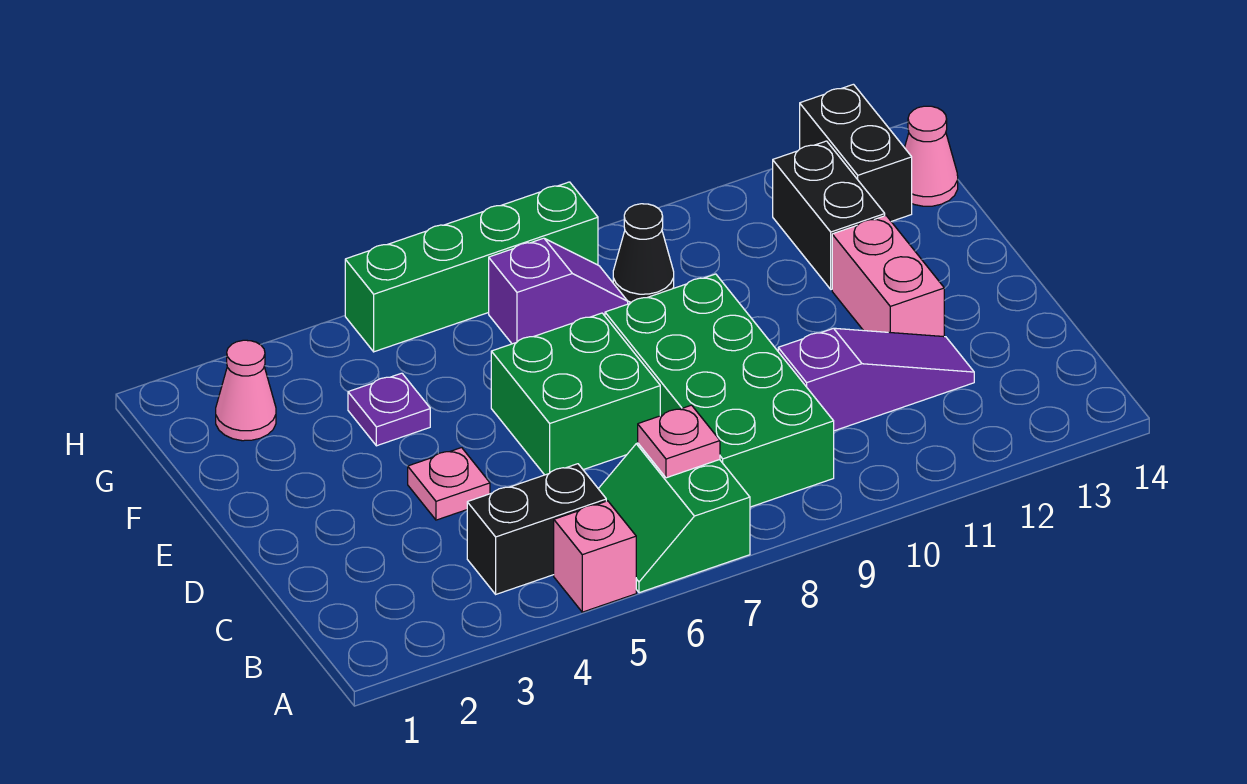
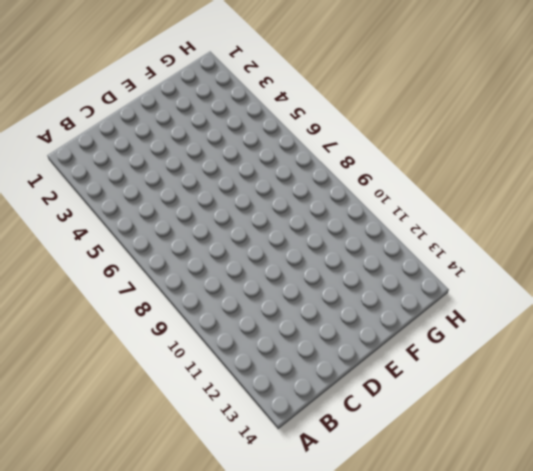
none -> pink 1x1 brick [554,501,636,612]
none -> green 2x2 slope [599,443,750,593]
none -> black 1x2 brick [467,464,606,594]

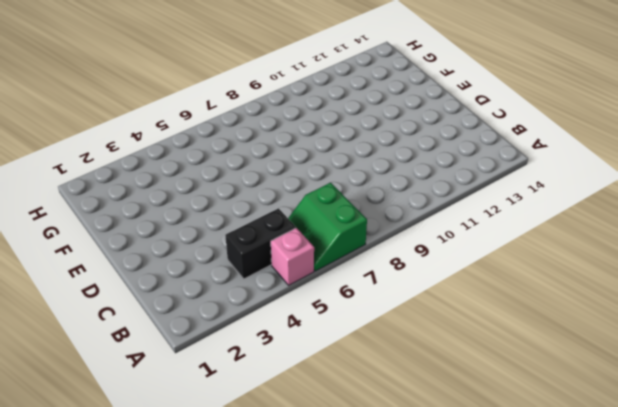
none -> green 2x4 brick [605,274,834,507]
none -> purple 1x3 slope [778,328,974,431]
none -> pink 1x1 plate [408,448,490,520]

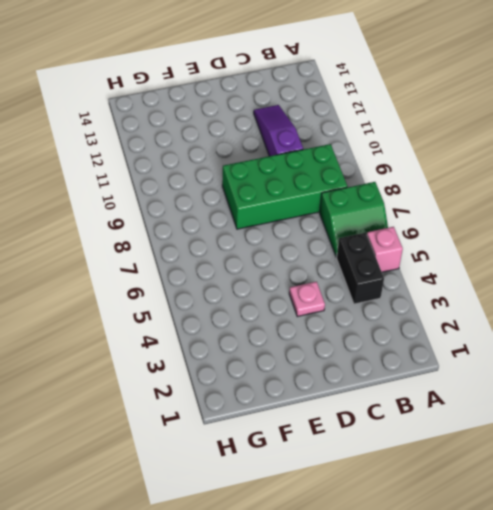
none -> green 2x2 brick [491,313,660,475]
none -> pink 1x2 brick [832,216,944,337]
none -> purple 1x1 plate [348,373,430,446]

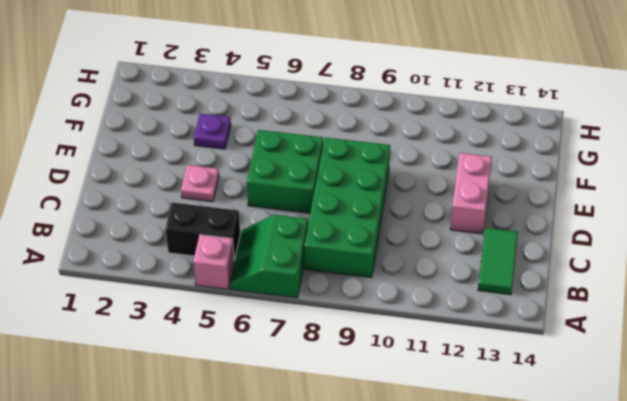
green 1x2 tile [478,228,518,295] -> none
none -> purple 1x3 slope [778,328,974,431]
none -> black 1x2 brick [773,141,885,289]
none -> pink 1x1 cone [216,340,276,441]

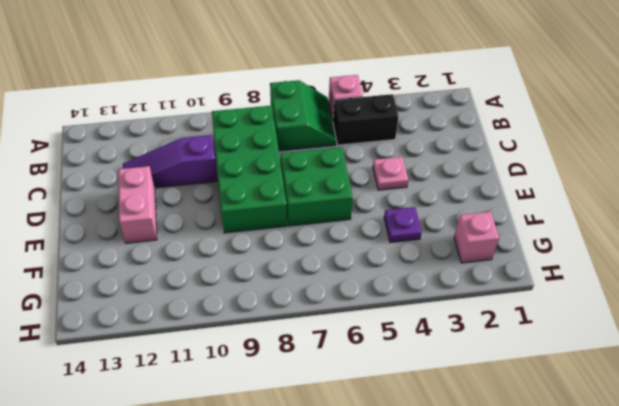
pink 1x1 brick [454,212,499,263] -> pink 1x1 cone [216,340,276,441]
none -> black 1x2 brick [773,141,885,289]
none -> purple 1x2 slope [489,238,628,344]
none -> black 1x1 cone [613,204,674,302]

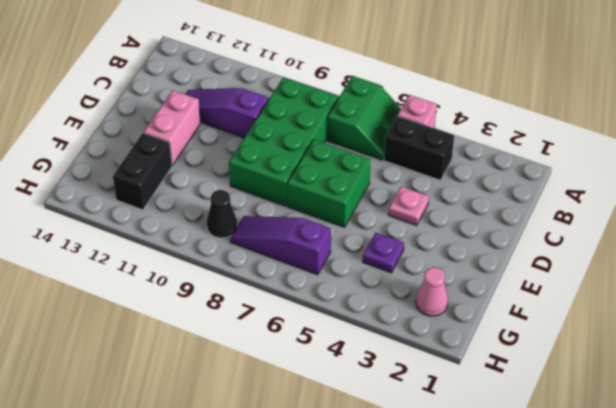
purple 1x3 slope [230,216,331,275] -> purple 1x2 slope [489,238,628,344]
none -> black 1x2 brick [800,84,912,221]
none -> pink 1x1 cone [905,106,958,206]
none -> green 1x4 brick [345,182,598,352]

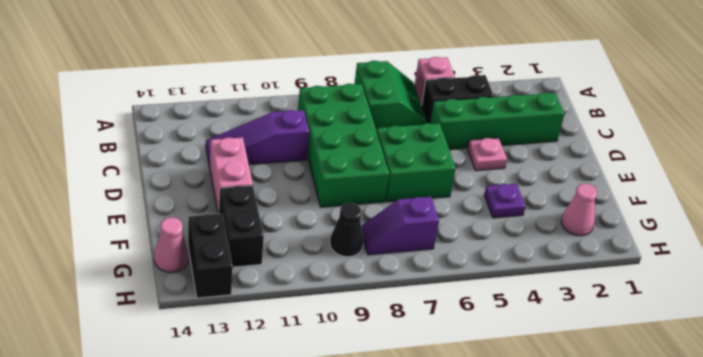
green 1x4 brick [430,93,564,149] -> green 1x4 brick moved to [345,182,598,352]
none -> pink 1x1 plate [638,405,720,478]

